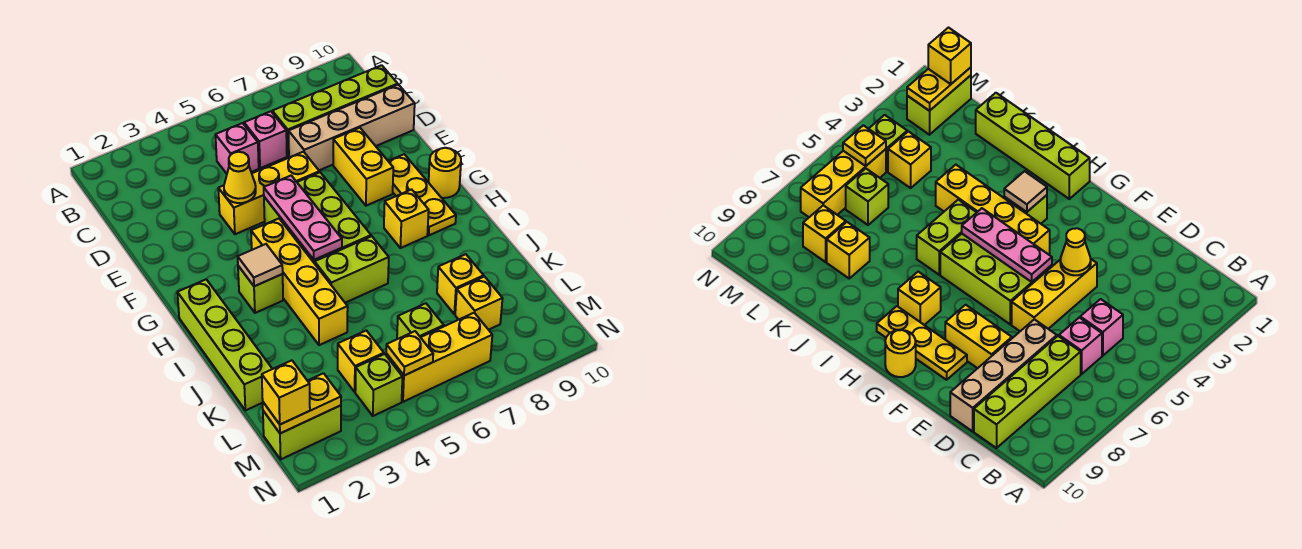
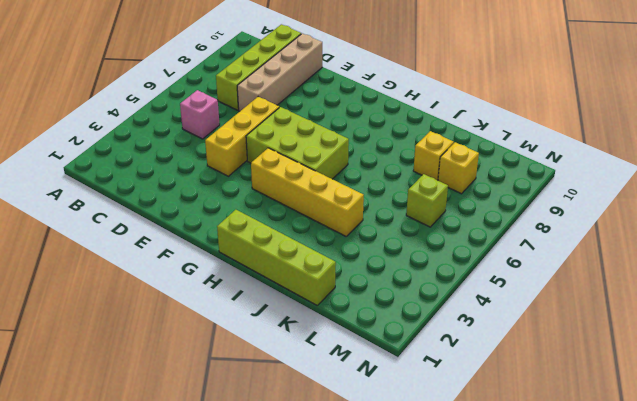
none -> pink 1x1 brick [244,111,287,168]
none -> yellow 1x2 brick [333,128,393,206]
none -> yellow 1x3 plate [388,154,456,235]

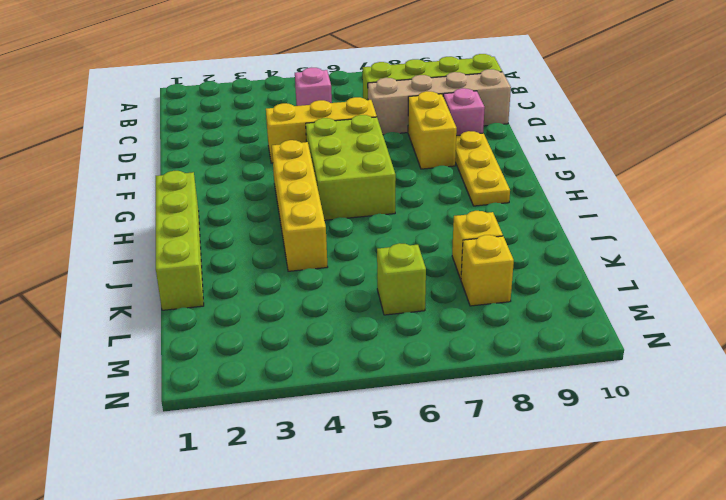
pink 1x1 brick [443,88,485,136] -> pink 1x1 brick moved to [244,111,287,168]
none -> yellow 1x1 round brick [429,148,461,198]
none -> lime 1x1 brick [238,266,283,313]
none -> yellow 1x1 brick [384,189,429,248]

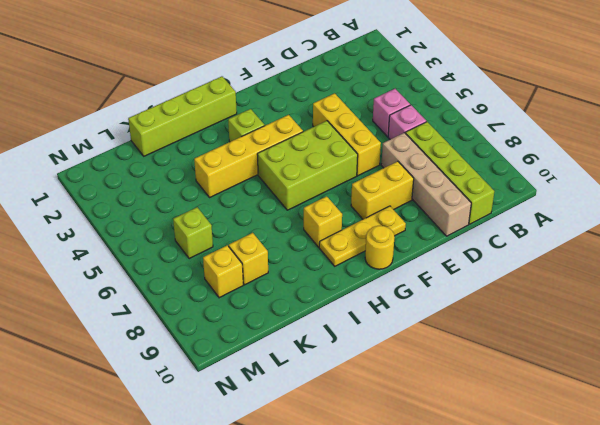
none -> lime 1x2 brick [315,236,389,303]
none -> yellow 1x1 brick [338,330,384,392]
none -> lime 1x2 brick [263,405,341,459]

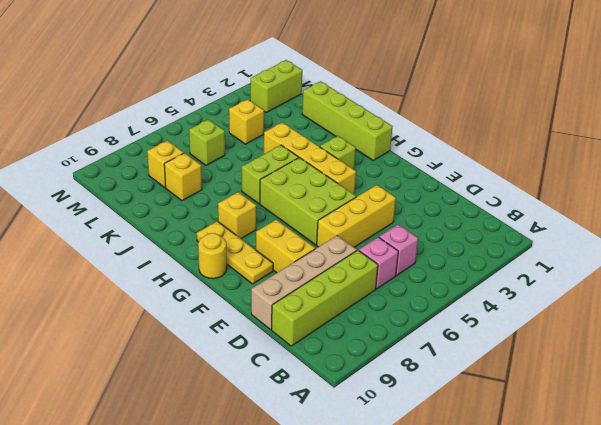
none -> lime 1x1 brick [355,354,402,416]
none -> yellow 1x3 brick [386,313,492,402]
none -> yellow 1x1 cone [224,152,256,203]

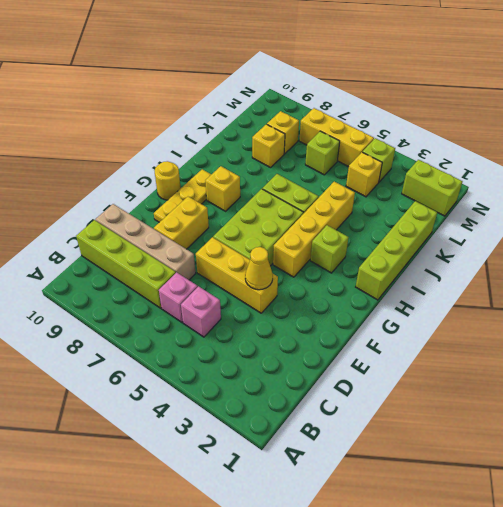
none -> pink 1x3 plate [264,176,342,260]
none -> tan 1x1 tile [238,244,283,286]
none -> yellow 1x2 plate [263,373,341,433]

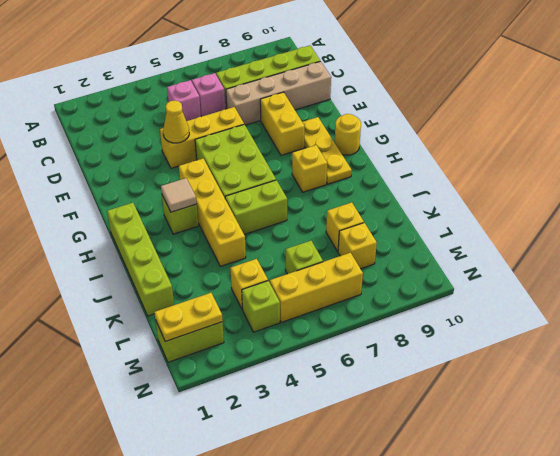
none -> pink 1x3 plate [264,176,342,260]
none -> yellow 1x1 plate [386,331,433,376]
none -> yellow 1x1 brick [262,360,310,424]

